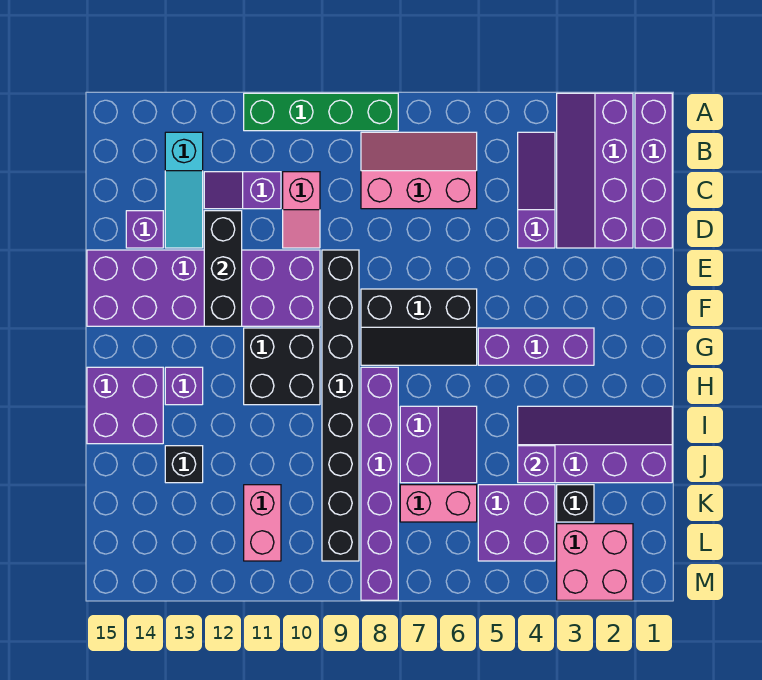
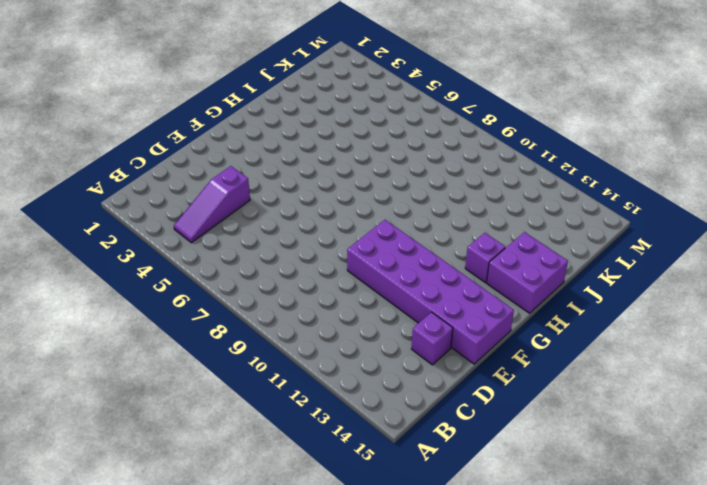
none -> purple 1x4 brick [635,93,672,248]
none -> purple 2x4 slope [557,93,633,248]
none -> green 1x4 brick [244,93,398,131]

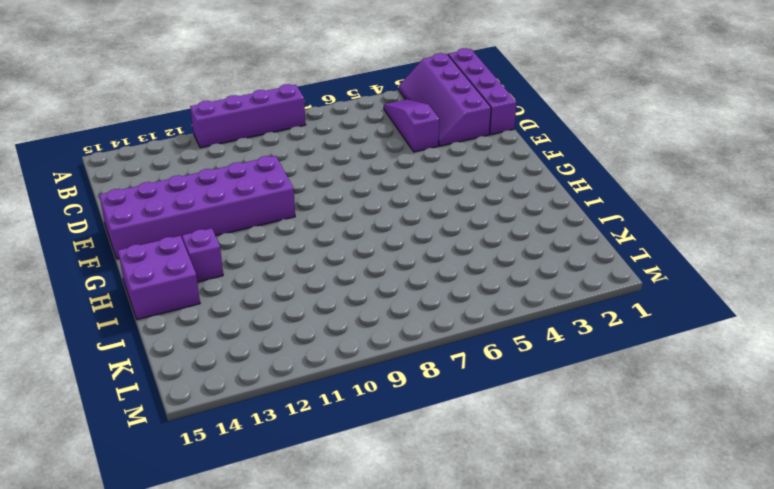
purple 1x4 brick [190,84,306,148] -> green 1x4 brick [244,93,398,131]
none -> pink 2x3 slope [361,132,477,209]
none -> cyan 1x3 slope [165,132,203,248]
none -> pink 1x2 slope [283,172,320,248]

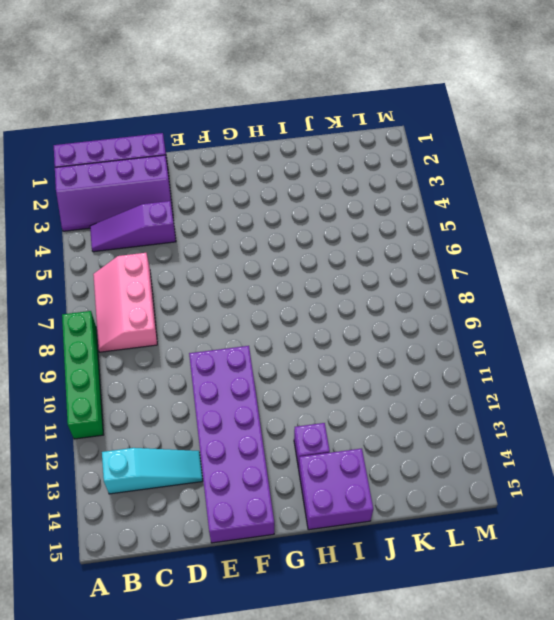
none -> pink 1x2 slope [283,172,320,248]
none -> purple 1x2 slope [204,172,281,209]
none -> purple 1x1 brick [126,211,163,248]

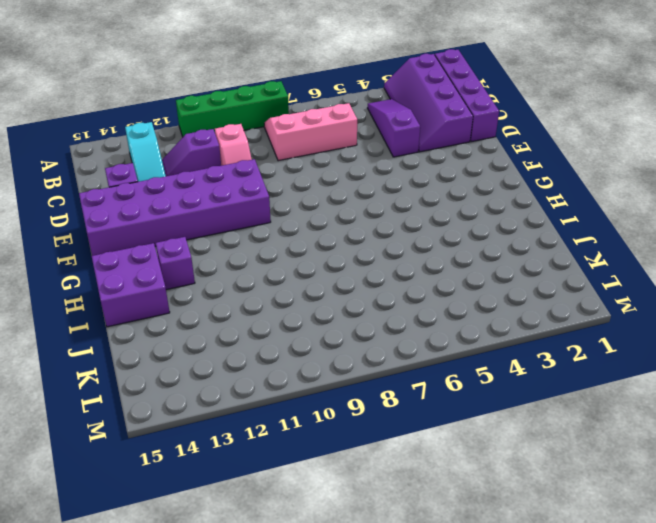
none -> black 1x8 brick [322,250,359,561]
none -> black 2x3 slope [361,289,477,365]
none -> purple 1x3 brick [478,328,594,365]

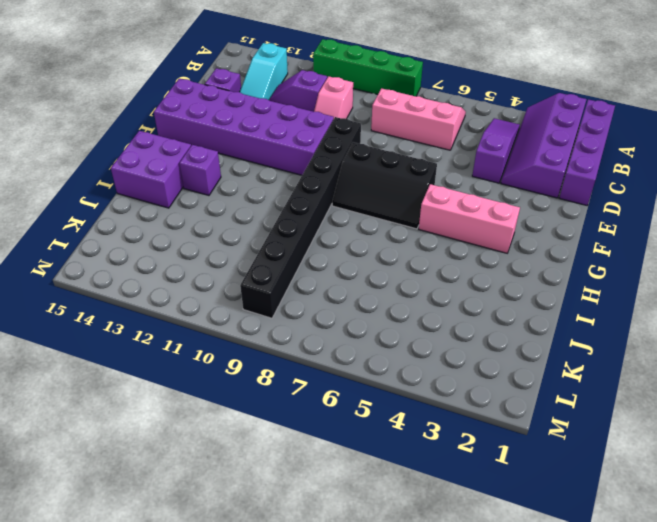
pink 1x3 brick [419,184,520,253] -> purple 1x3 brick [478,328,594,365]
none -> black 2x2 brick [244,328,320,405]
none -> purple 1x6 brick [361,367,398,600]
none -> purple 2x4 slope [518,406,672,483]

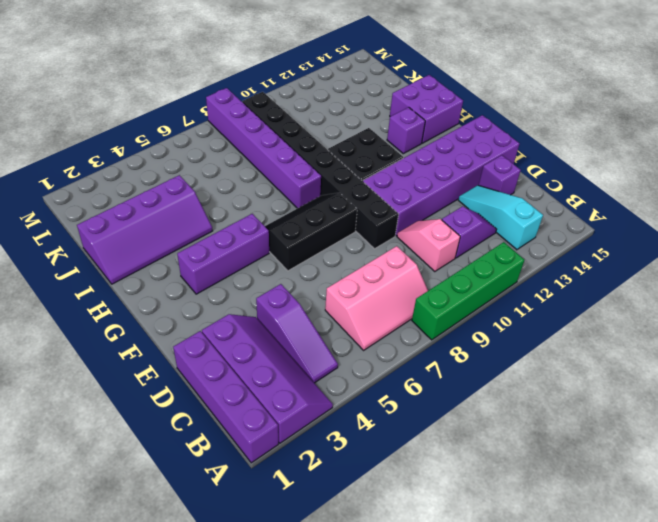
none -> purple 2x2 slope [400,406,477,483]
none -> black 1x1 brick [165,446,203,483]
none -> black 1x1 brick [557,485,594,522]

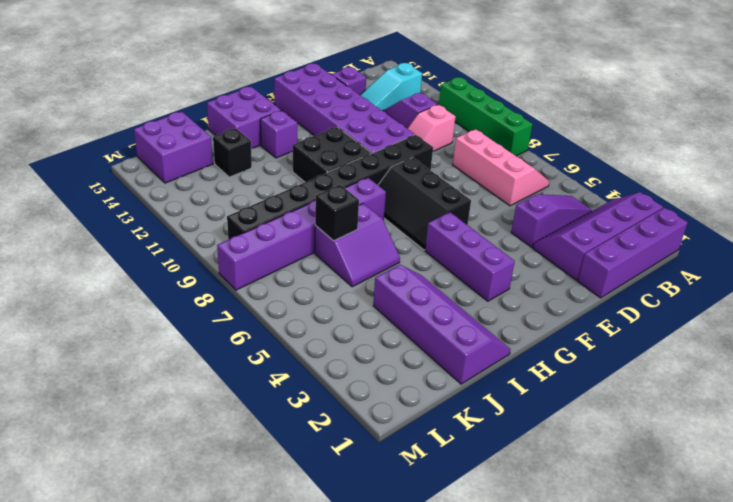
black 1x1 brick [315,185,359,241] -> black 1x1 brick moved to [557,485,594,522]
purple 2x2 brick [134,112,213,183] -> purple 2x2 brick moved to [478,485,555,561]
none -> pink 1x2 brick [400,485,477,522]
none -> pink 1x2 brick [244,485,281,561]
none -> pink 2x2 brick [557,524,633,600]

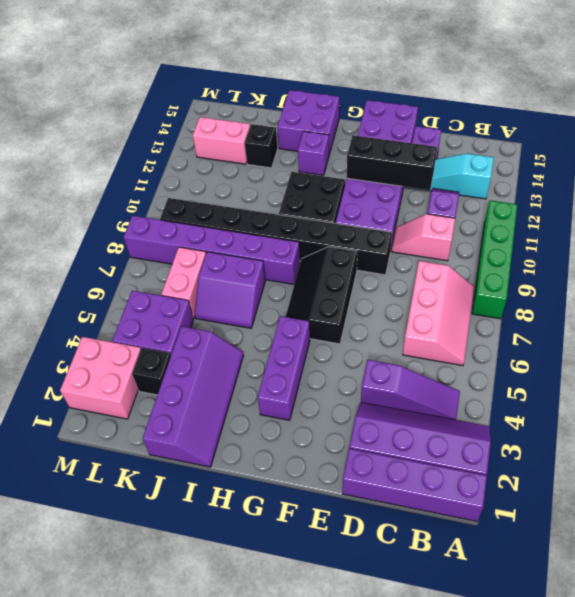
pink 1x2 brick [193,117,250,164] -> pink 1x2 brick moved to [244,485,281,561]
none -> purple 1x1 brick [518,446,555,483]

